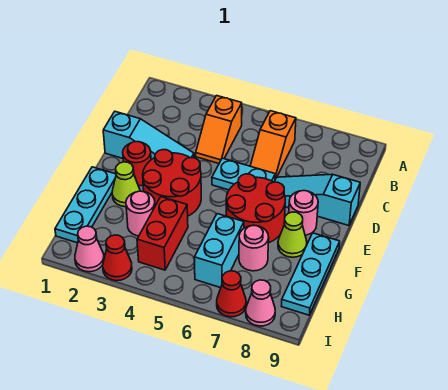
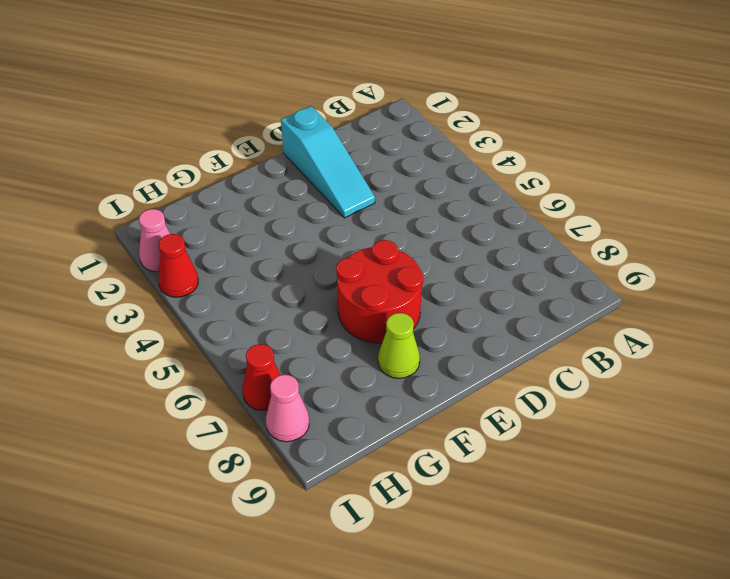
none -> orange 1x2 slope [196,96,242,163]
none -> orange 1x2 slope [250,111,296,179]
none -> cyan 1x2 plate [212,158,275,190]

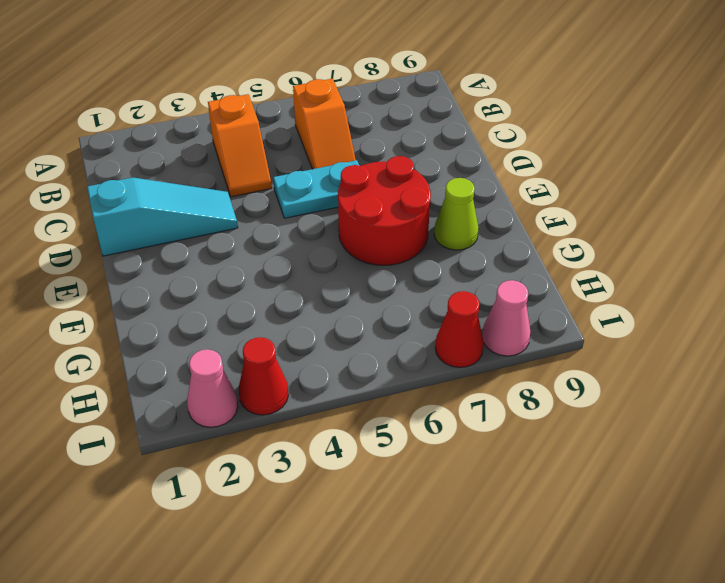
none -> cyan 1x3 slope [274,174,360,226]
none -> red 1x1 round brick [123,142,151,186]
none -> red 2x2 round brick [143,150,201,216]

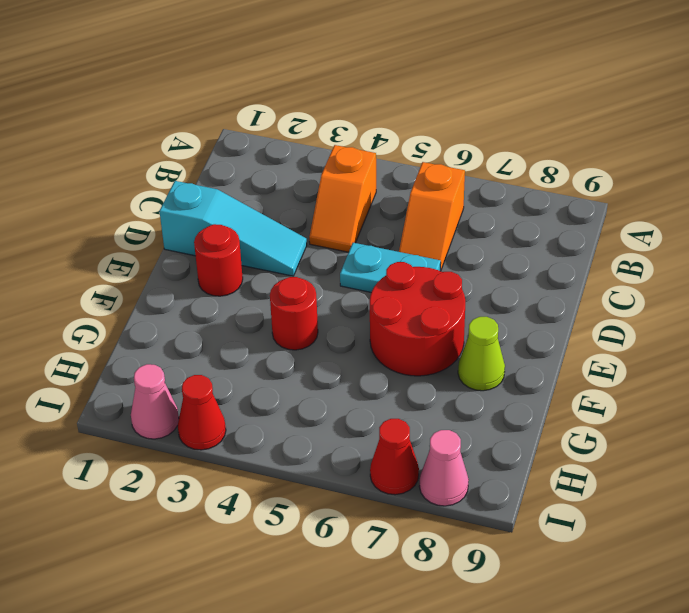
red 1x1 round brick [270,277,318,350] -> red 2x2 round brick [143,150,201,216]
none -> cyan 1x3 slope [274,174,360,226]
none -> pink 1x1 round brick [289,191,318,235]
none -> cyan 1x3 plate [55,167,116,243]

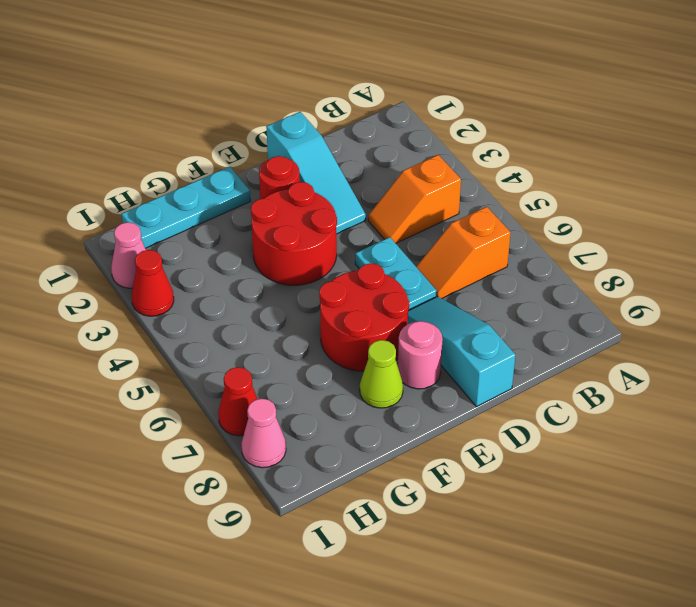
none -> lime 1x1 cone [112,162,140,207]
none -> cyan 1x3 plate [282,233,340,315]
none -> pink 1x1 round brick [126,191,155,236]

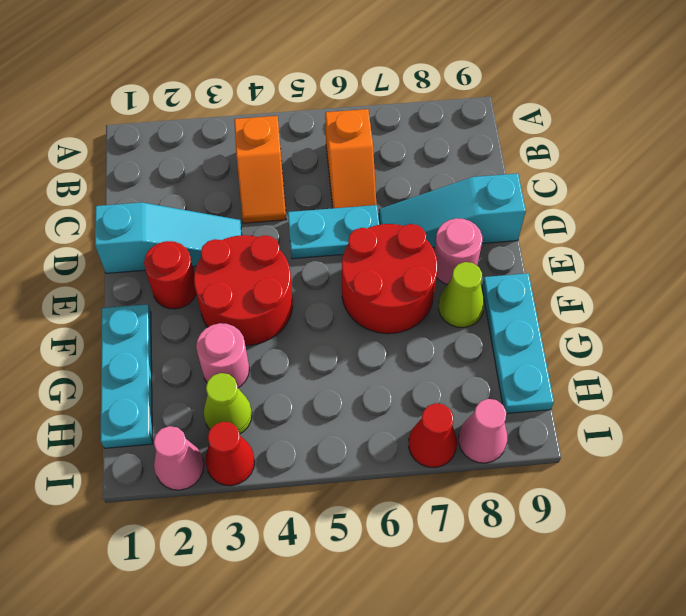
lime 1x1 cone [204,373,252,434] -> lime 1x1 cone moved to [112,162,140,207]
none -> red 1x2 brick [137,197,188,270]
none -> cyan 1x2 brick [194,214,244,288]
none -> pink 1x1 round brick [239,225,269,271]

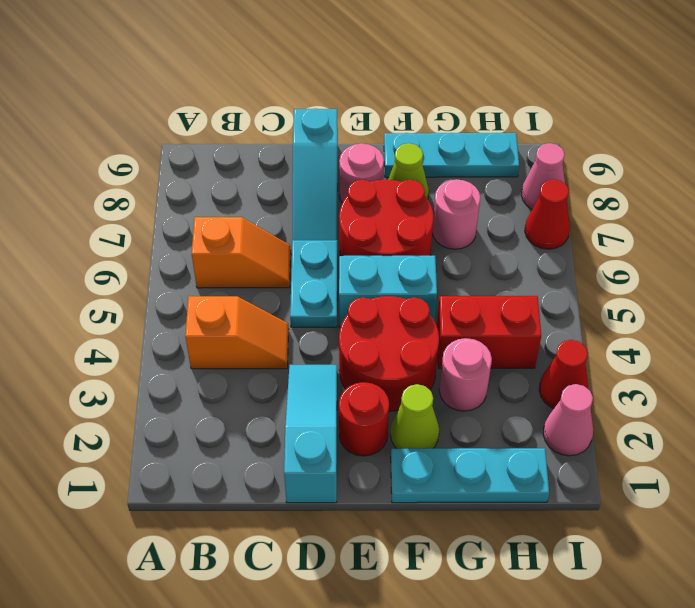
cyan 1x2 brick [339,256,437,327] -> cyan 1x2 brick moved to [194,214,244,288]

